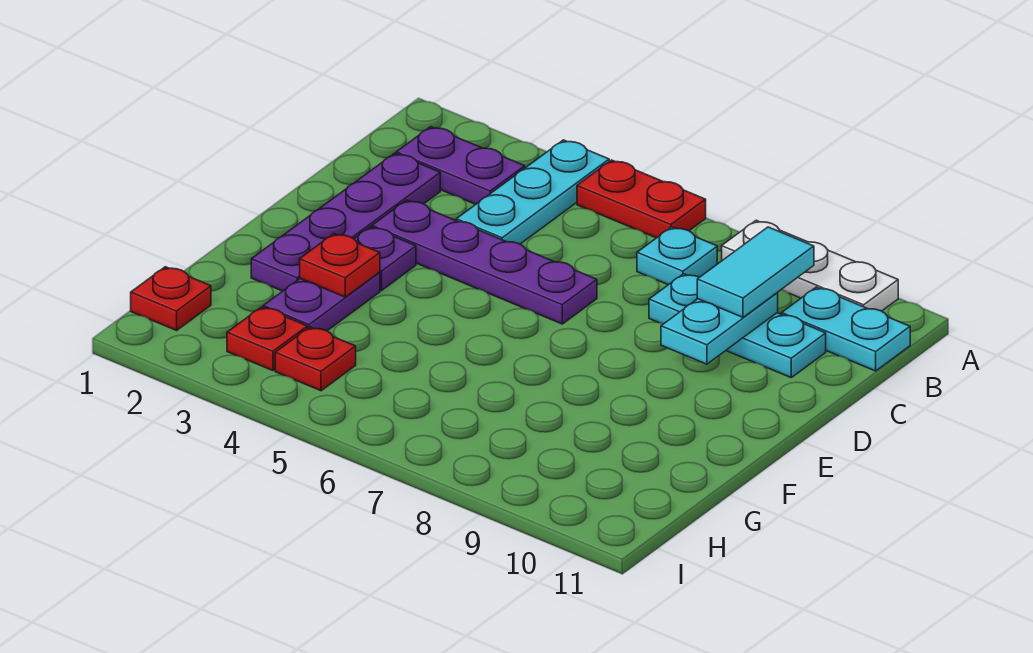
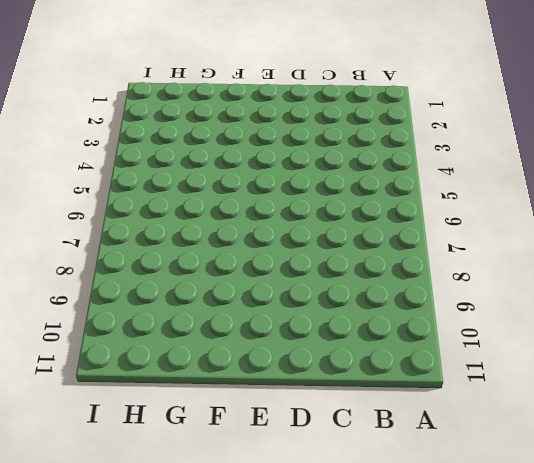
none -> cyan 1x3 plate [456,140,609,244]
none -> red 1x2 plate [577,160,706,238]
none -> white 1x3 plate [722,220,898,311]

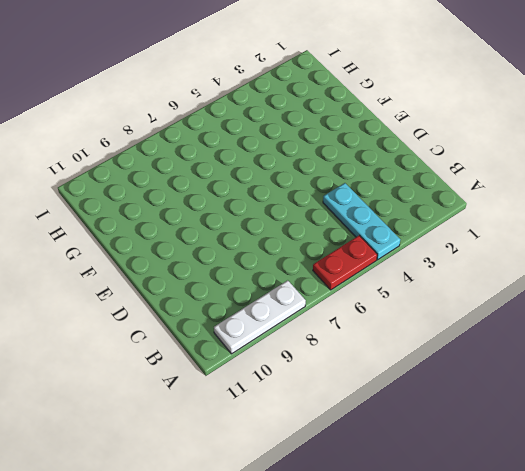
none -> purple 1x2 plate [396,127,525,204]
none -> cyan 1x1 plate [637,227,717,285]
none -> cyan 1x2 plate [782,287,910,371]

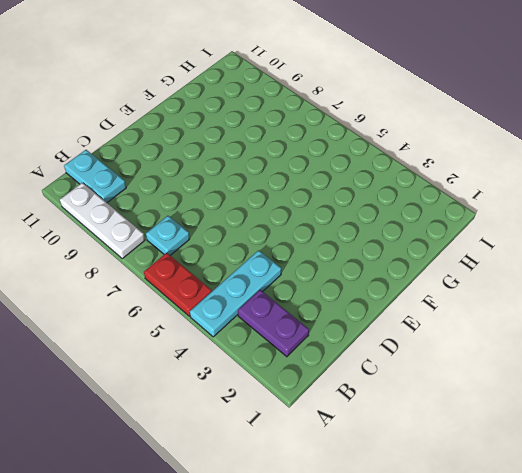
none -> purple 1x4 plate [251,153,440,291]
none -> cyan 1x3 plate [649,274,826,377]
none -> purple 1x4 plate [372,200,597,324]

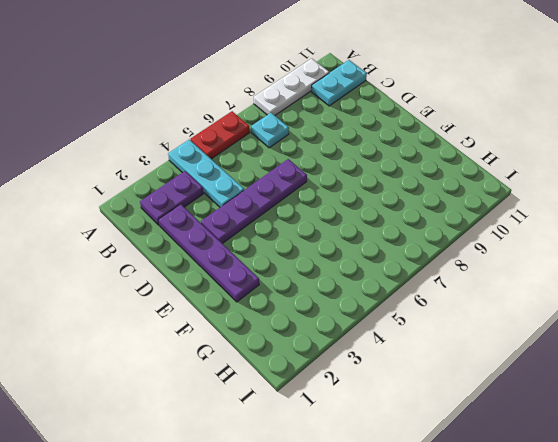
none -> cyan 1x3 plate [649,274,826,377]
none -> purple 1x1 plate [354,227,416,290]
none -> purple 1x2 plate [263,272,380,331]

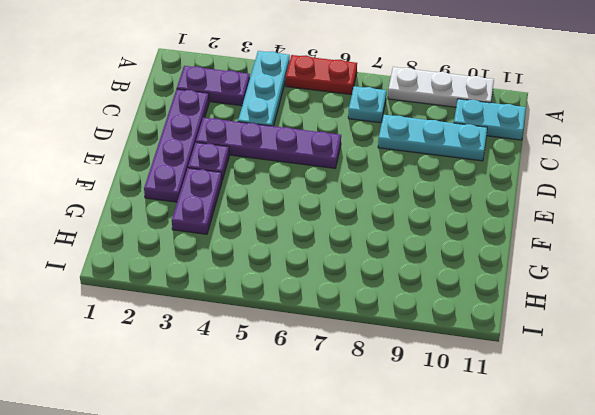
none -> red 1x1 plate [131,267,211,330]
none -> red 1x1 plate [227,307,307,371]
none -> red 1x1 plate [275,327,356,391]

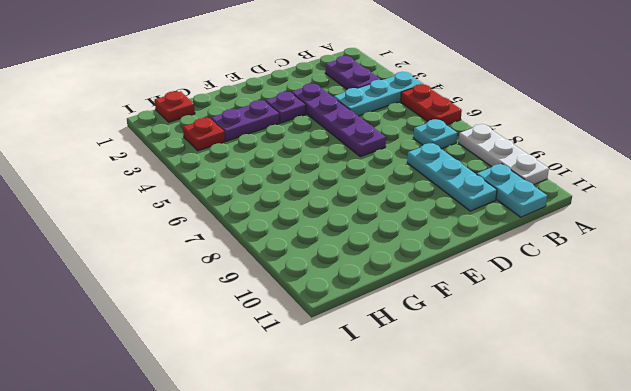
none -> purple 1x4 plate [251,153,440,291]
none -> red 1x1 plate [275,327,356,391]
none -> cyan 1x2 plate [661,293,778,364]

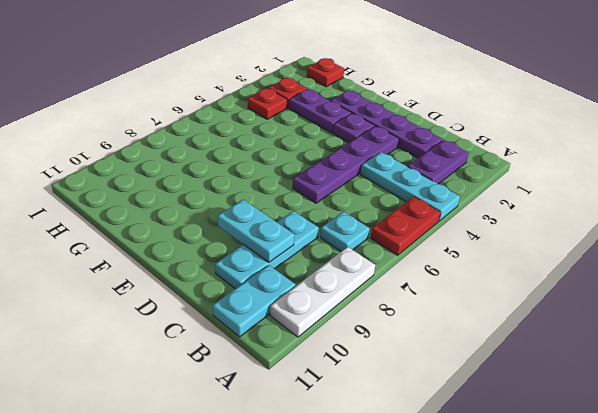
none -> red 1x1 plate [300,234,380,297]
none -> cyan 1x2 tile [697,227,814,317]

